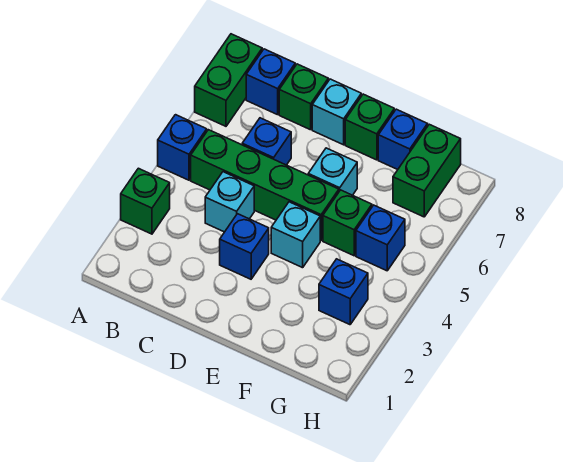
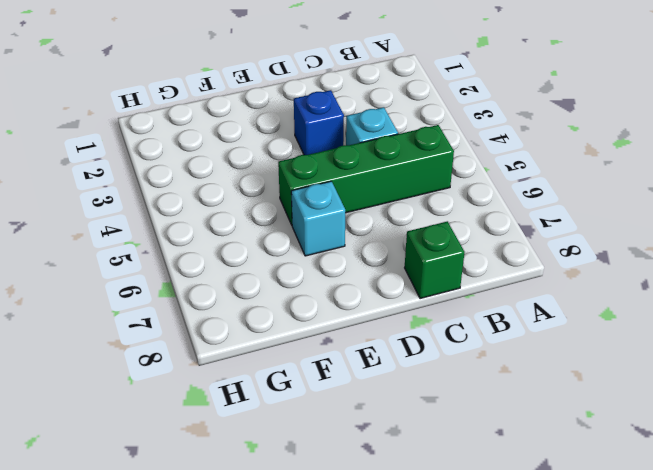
none -> green 1x1 brick [121,168,170,234]
none -> blue 1x1 brick [158,115,207,180]
none -> green 1x2 brick [195,34,262,126]

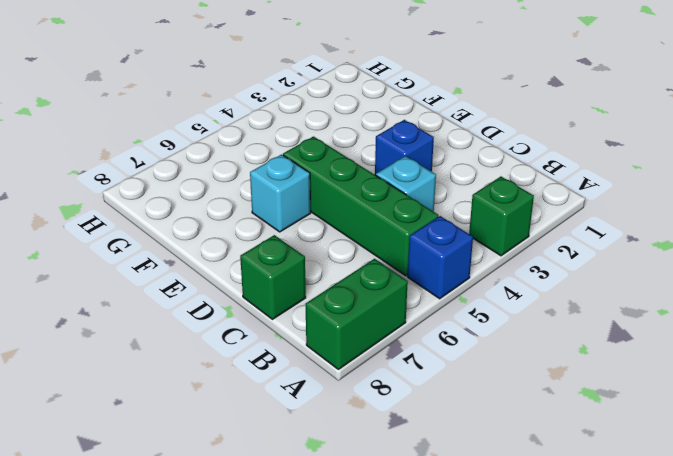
none -> blue 1x1 brick [246,49,295,115]
none -> blue 1x1 brick [242,118,291,165]
none -> cyan 1x1 brick [312,79,361,145]

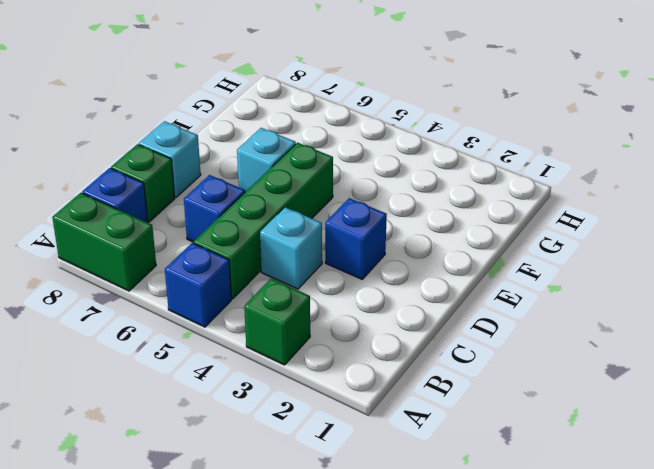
none -> cyan 1x1 brick [271,202,320,268]
none -> green 1x1 brick [345,94,394,160]
none -> green 1x1 brick [323,190,372,256]

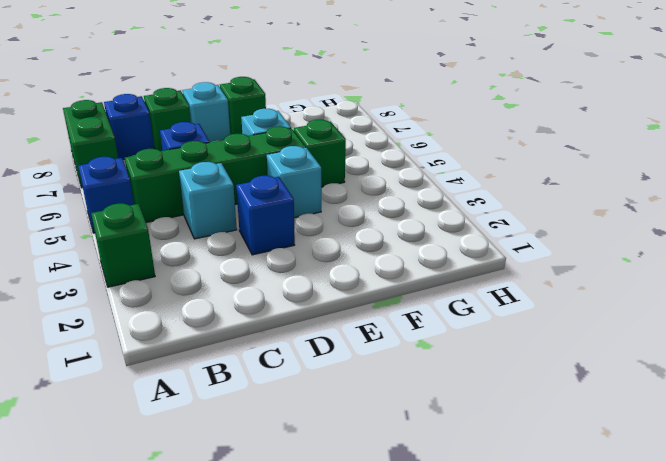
none -> blue 1x1 brick [378,109,428,170]
none -> blue 1x1 brick [319,259,368,325]
none -> blue 1x1 brick [356,205,405,271]

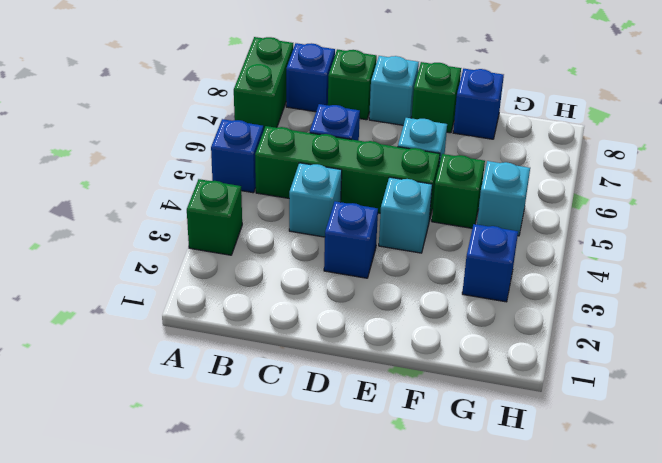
cyan 1x1 brick [477,161,530,236] -> blue 1x1 brick [356,205,405,271]
none -> green 1x2 brick [393,124,461,217]

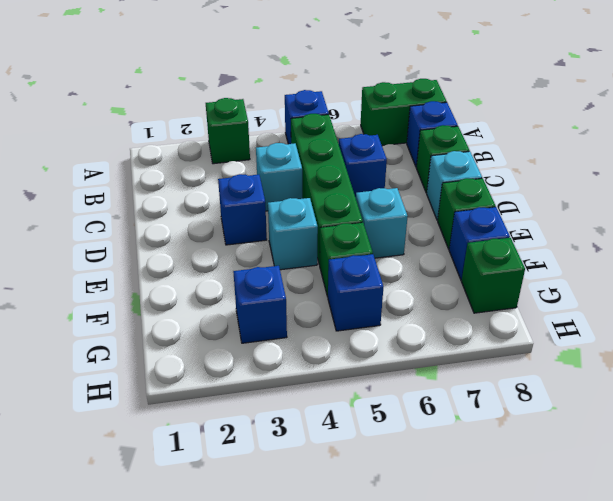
green 1x1 brick [461,238,525,313] -> green 1x2 brick [393,124,461,217]

